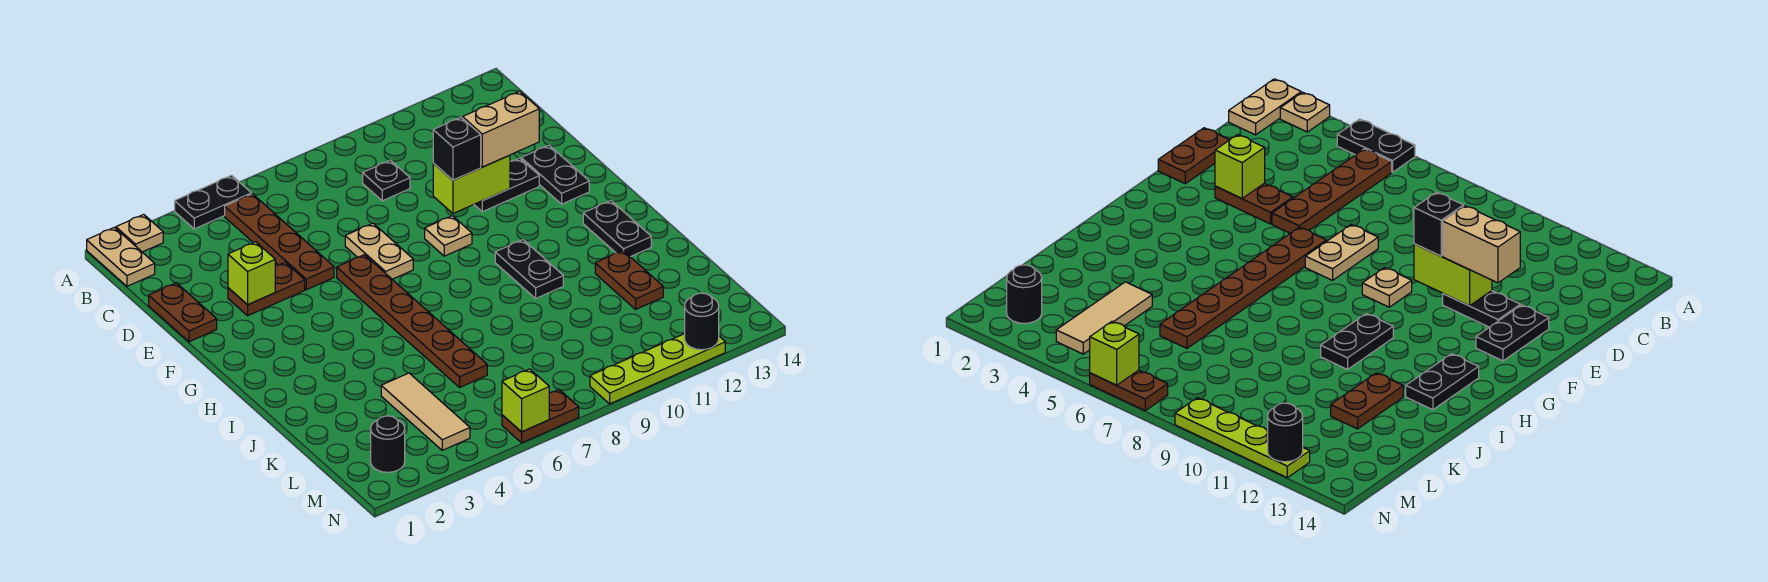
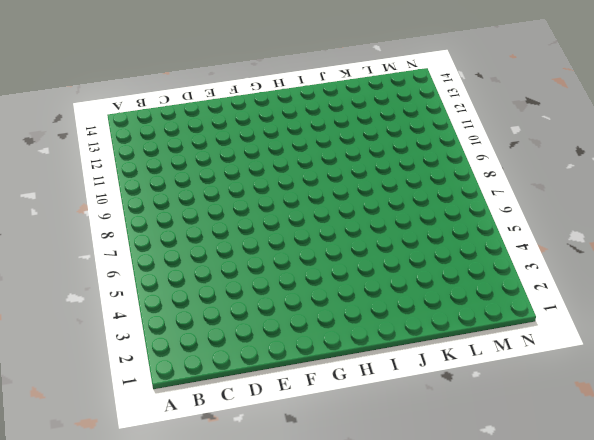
none -> tan 1x2 plate [87,227,155,286]
none -> tan 1x1 plate [116,214,163,252]
none -> black 1x2 plate [175,175,251,229]

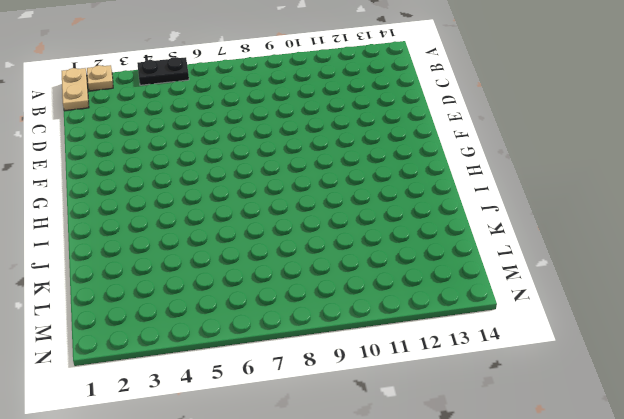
none -> brown 1x4 plate [225,194,334,290]
none -> black 1x1 plate [363,160,410,201]
none -> brown 1x2 plate [149,283,217,342]

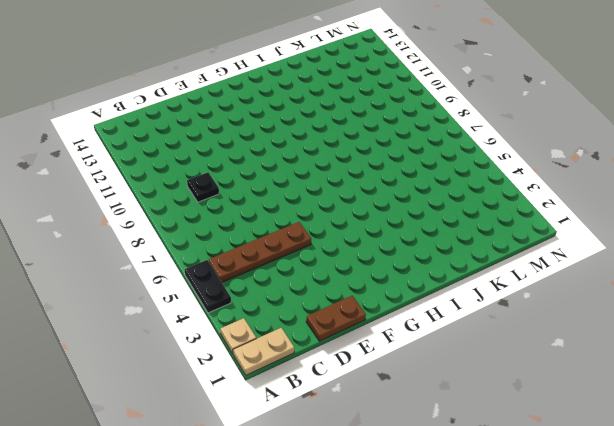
none -> brown 1x2 plate [228,262,305,316]
none -> tan 1x2 plate [345,223,413,279]
none -> black 1x2 plate [474,158,539,212]

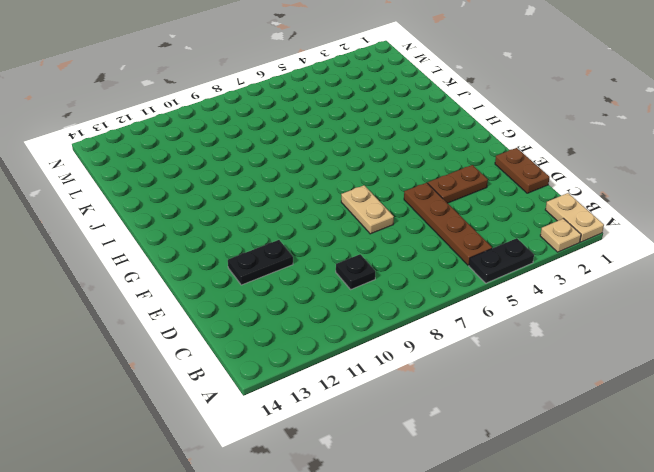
none -> black 1x2 plate [521,145,589,204]
none -> brown 1x6 plate [337,255,487,387]
none -> tan 1x1 plate [425,216,472,256]

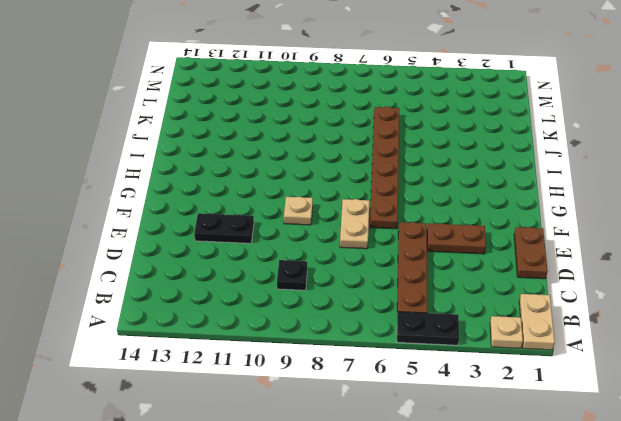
none -> black 1x2 plate [521,145,589,204]
none -> black 1x2 plate [495,240,563,298]
none -> black 1x2 plate [583,201,651,257]

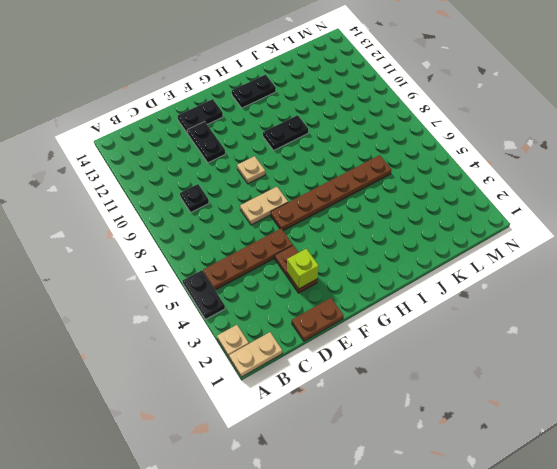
none -> brown 1x2 plate [595,251,663,309]
none -> tan 1x3 tile [381,373,470,450]
none -> black 1x1 round brick [371,416,405,472]

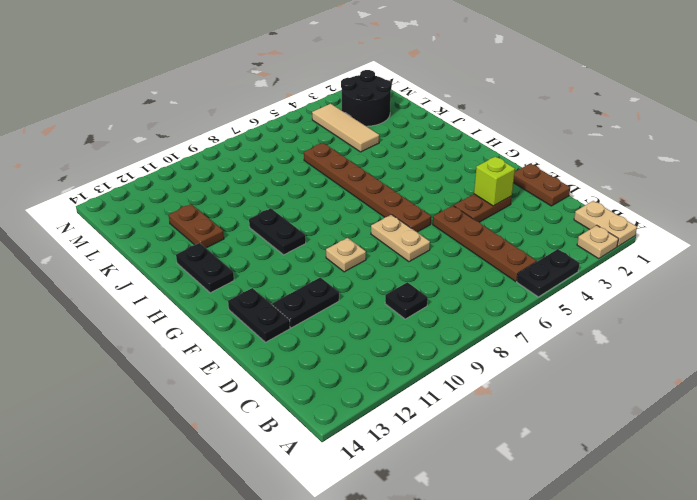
black 2x2 round brick [341,70,392,126] -> black 1x1 round brick [371,416,405,472]
none -> brown 1x2 plate [502,389,579,443]
none -> lime 1x4 plate [590,334,725,404]
none -> lime 1x2 brick [433,155,510,213]

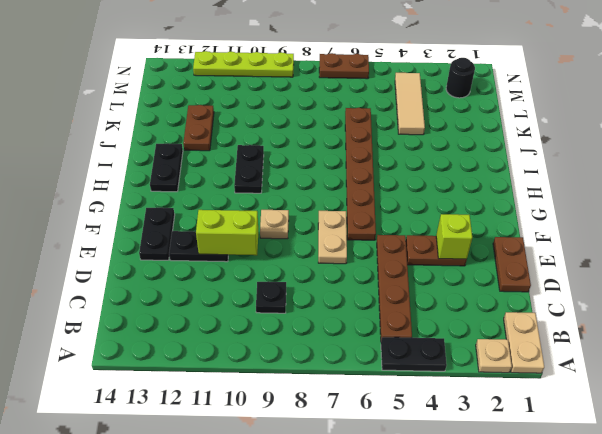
none -> lime 1x1 brick [502,369,549,432]
none -> black 1x1 round brick [685,293,719,350]
none -> black 1x1 brick [433,117,481,180]

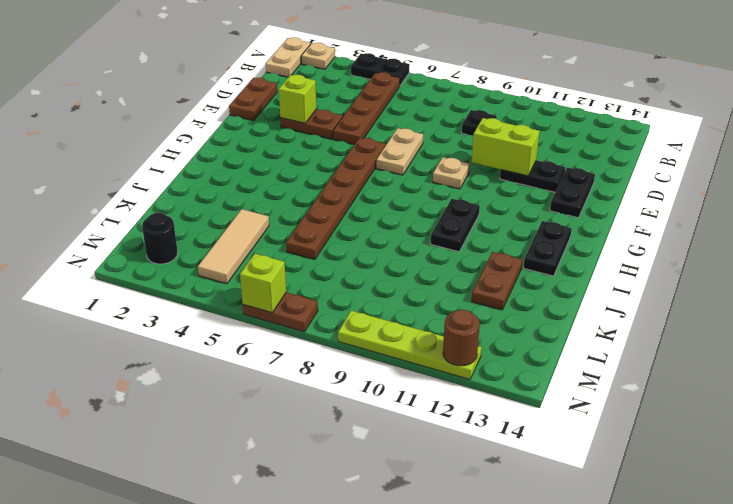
brown 1x1 round brick [443,309,480,366] -> black 1x1 round brick [685,293,719,350]
none -> black 1x1 brick [433,117,481,180]
none -> tan 1x2 brick [463,91,539,167]

